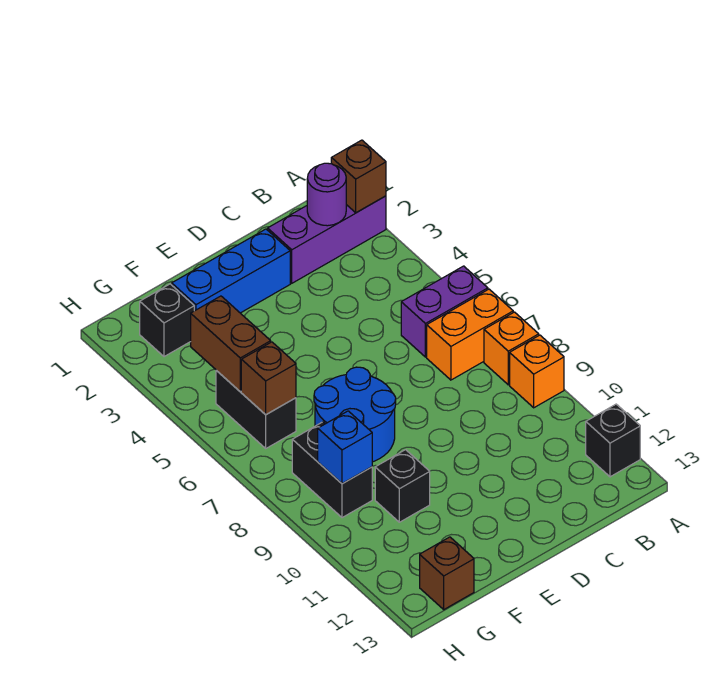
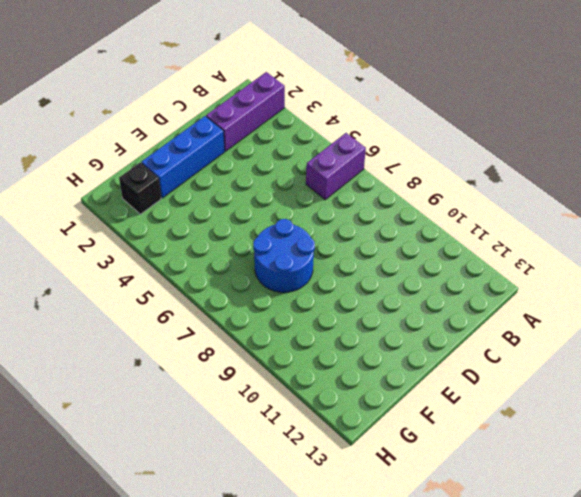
none -> orange 1x2 brick [427,289,513,380]
none -> orange 1x1 brick [484,312,539,385]
none -> orange 1x1 brick [510,335,564,408]

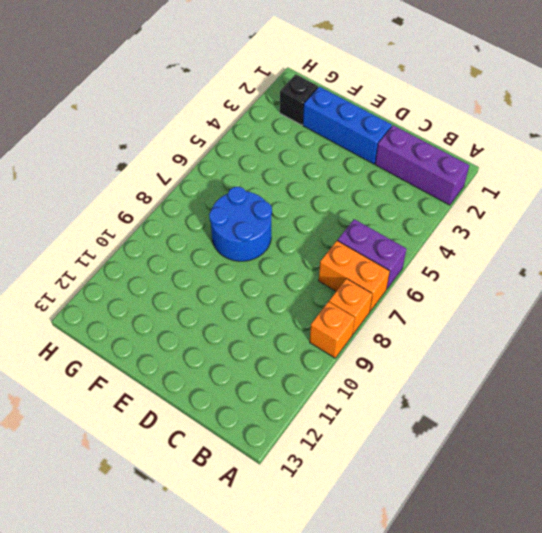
none -> black 1x1 brick [586,404,640,477]
none -> black 1x1 brick [375,450,430,522]
none -> black 1x2 brick [216,371,296,448]

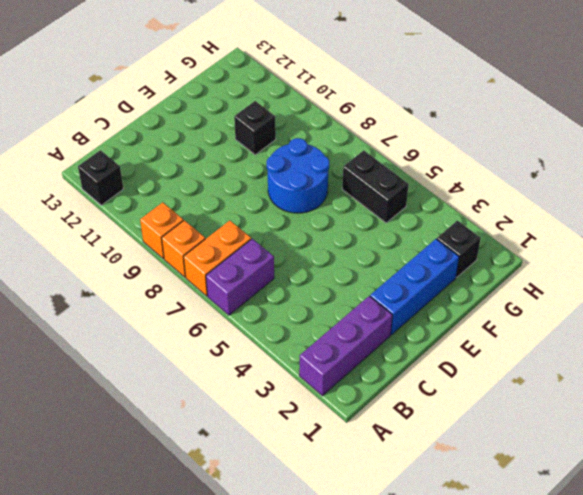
none -> black 1x2 brick [292,422,372,518]
none -> brown 1x1 brick [420,537,474,609]
none -> brown 1x1 brick [331,140,386,213]

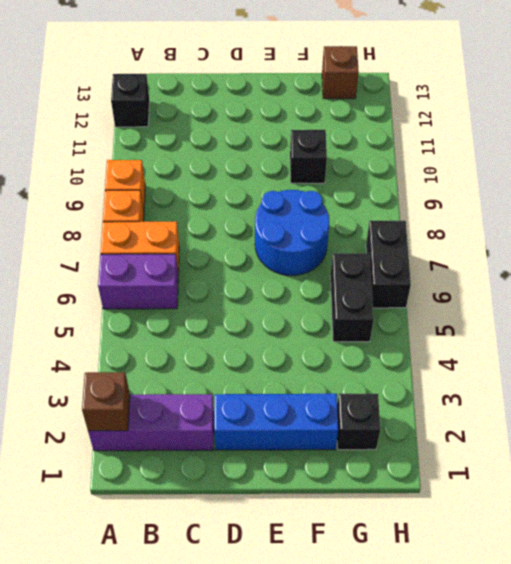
black 1x2 brick [366,221,411,308] -> black 1x2 brick moved to [292,422,372,518]
none -> purple 1x1 round brick [307,163,346,226]
none -> brown 1x2 brick [191,296,271,391]
none -> brown 1x1 brick [241,342,296,415]

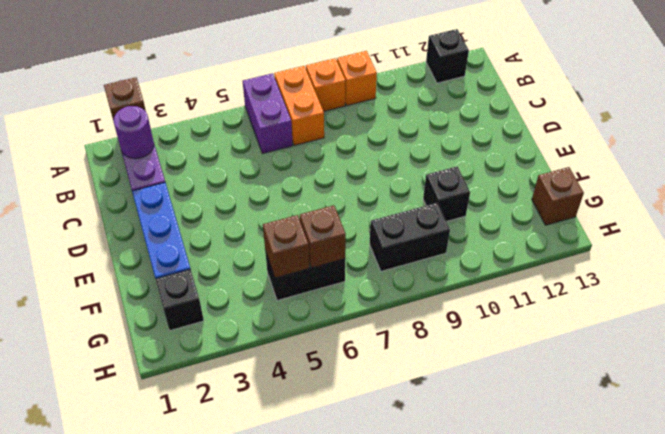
brown 1x1 brick [263,215,309,278] -> brown 1x2 brick [191,296,271,391]
none -> blue 2x2 round brick [314,367,396,462]
none -> blue 1x1 brick [318,411,372,484]

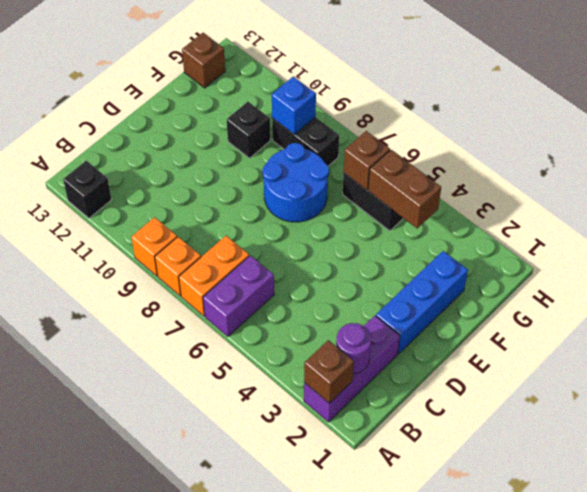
none -> black 1x1 brick [140,284,194,357]

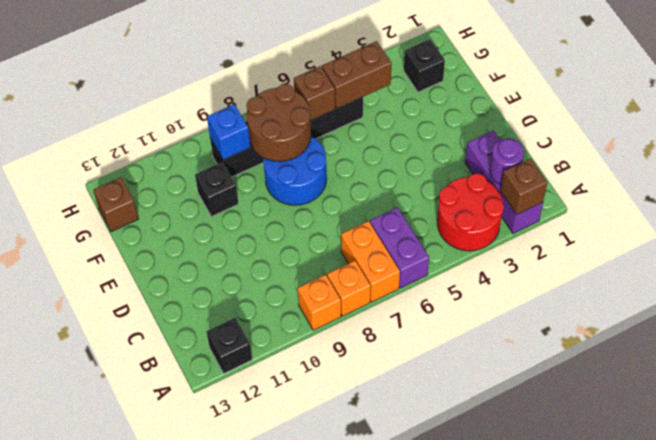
red 2x2 round brick [437,173,504,251] -> none
brown 2x2 round brick [247,84,311,162] -> none
none -> blue 1x3 brick [172,229,290,313]

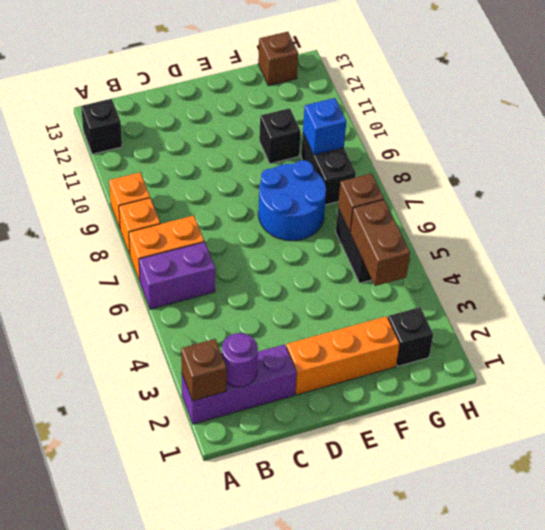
orange 1x3 brick [286,316,400,395] -> blue 1x3 brick [172,229,290,313]

